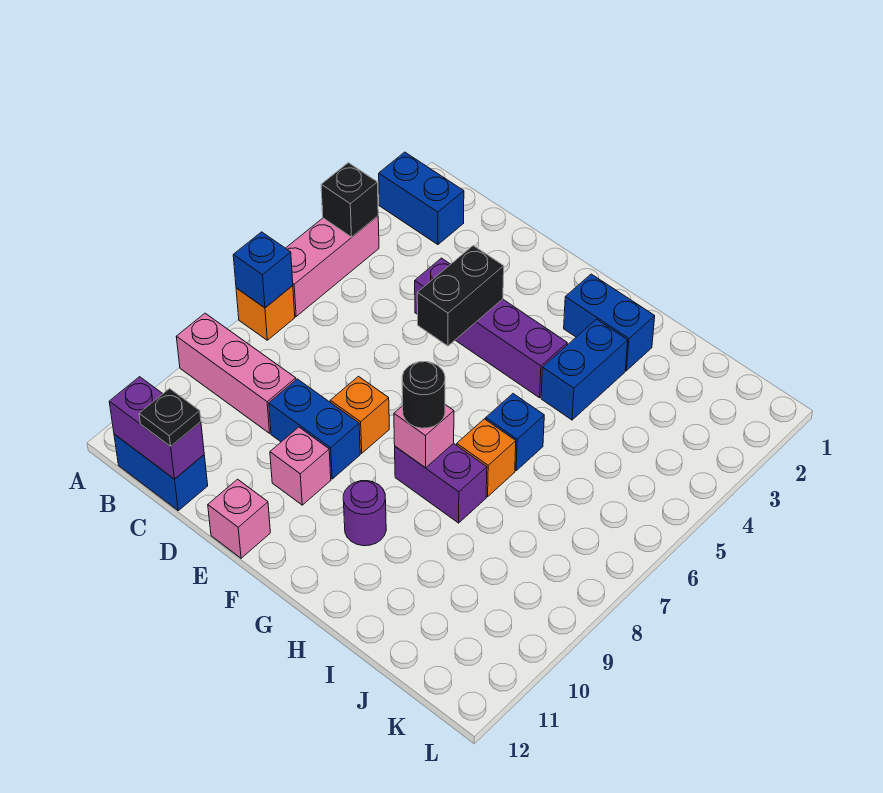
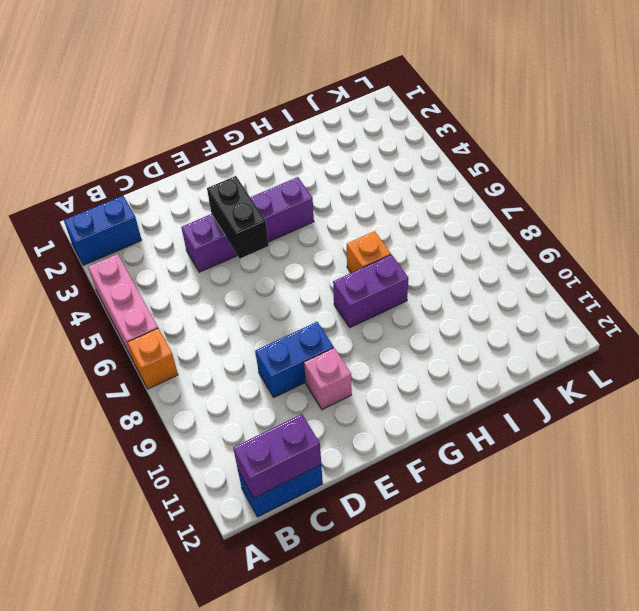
none -> pink 1x3 brick [176,313,296,433]
none -> orange 1x1 brick [330,376,389,453]
none -> pink 1x1 brick [208,479,270,558]

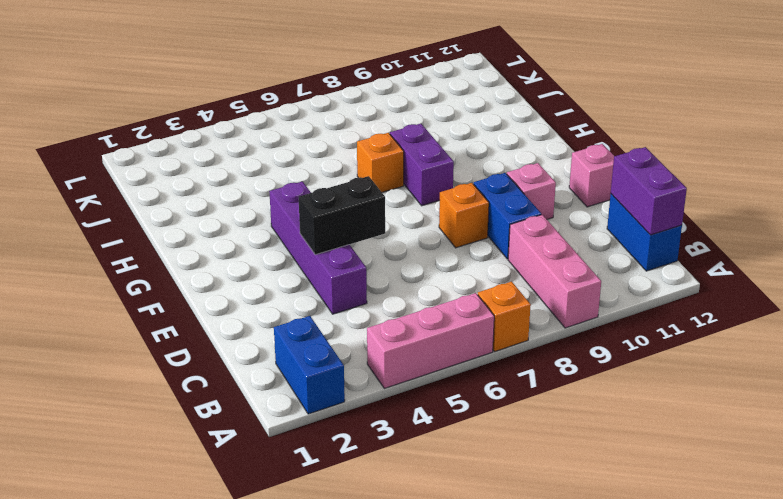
none -> blue 1x2 brick [564,274,655,371]
none -> purple 1x1 round brick [343,481,386,546]
none -> blue 1x2 brick [541,319,628,420]

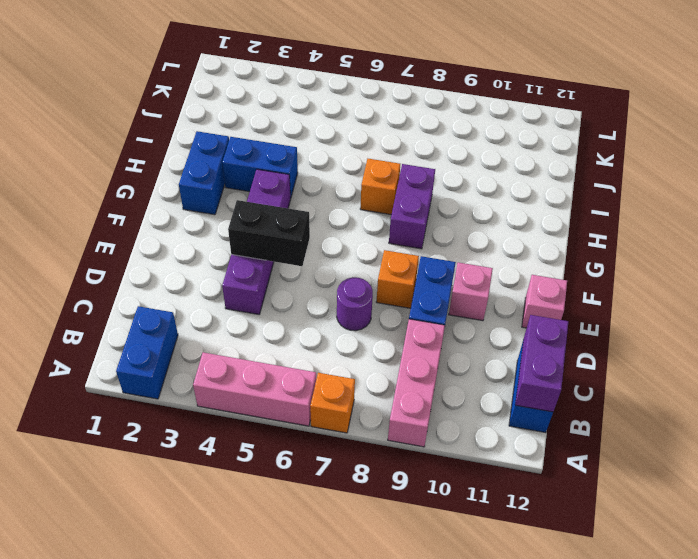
purple 1x1 round brick [337,277,373,331] -> purple 1x1 round brick moved to [343,481,386,546]
none -> blue 1x1 brick [486,394,544,471]
none -> black 1x1 brick [321,163,378,237]
none -> blue 1x1 brick [233,232,293,308]

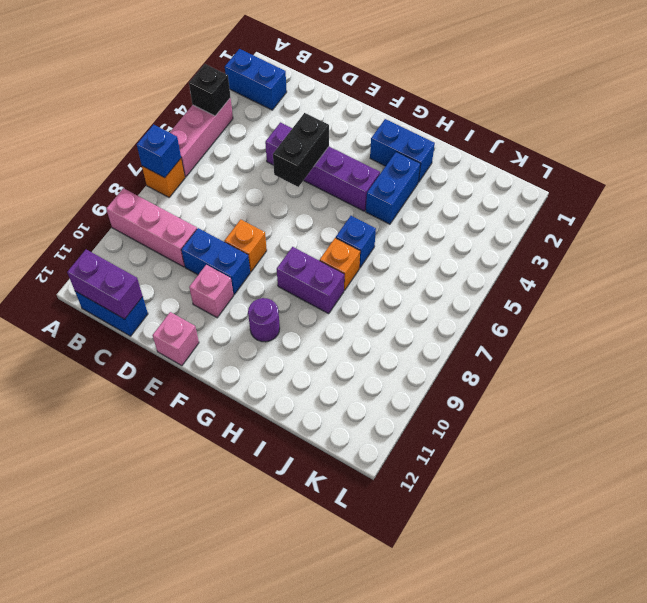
none -> pink 1x1 brick [394,405,454,468]
none -> black 1x1 plate [139,389,201,446]
none -> black 1x1 round brick [402,362,445,428]

